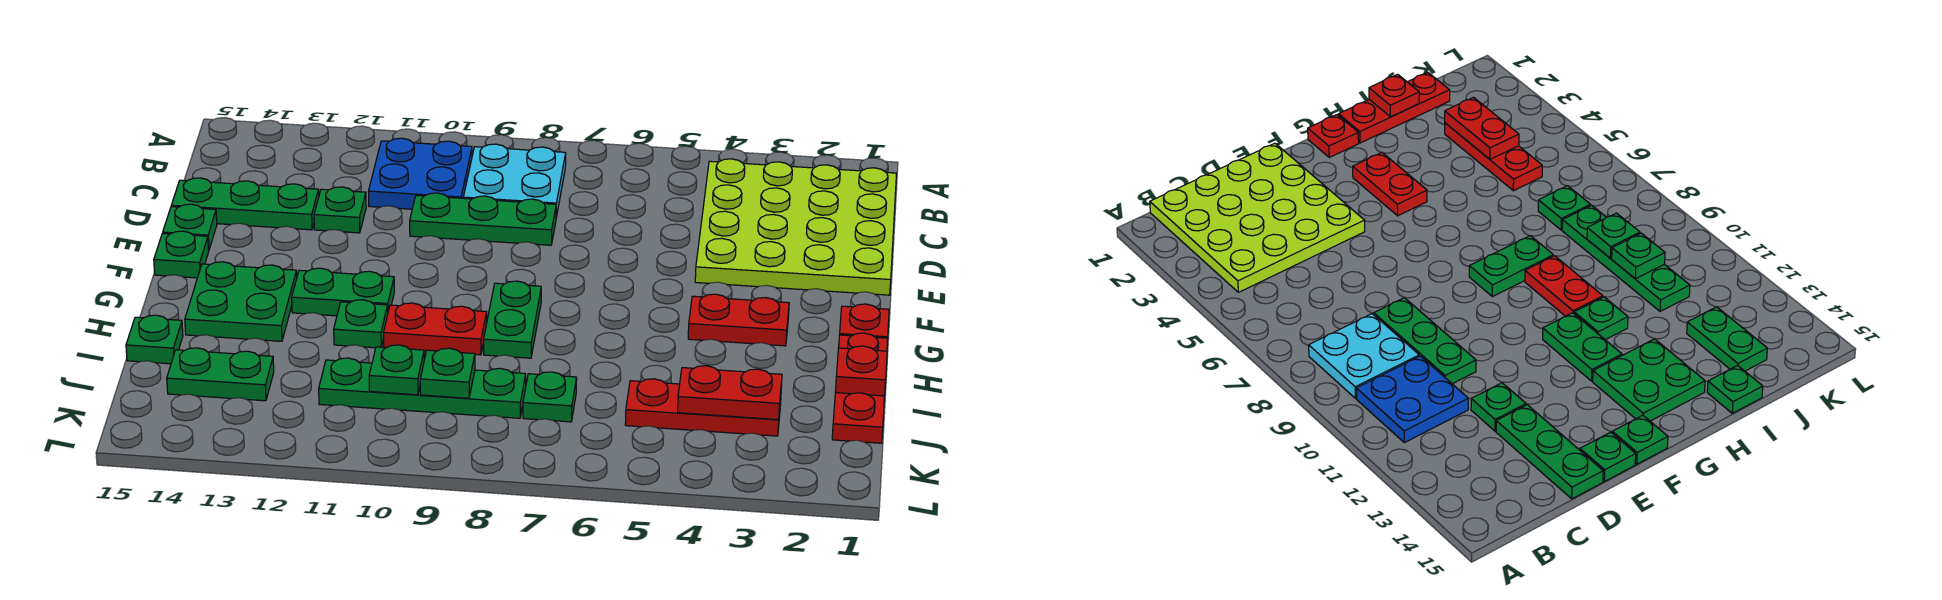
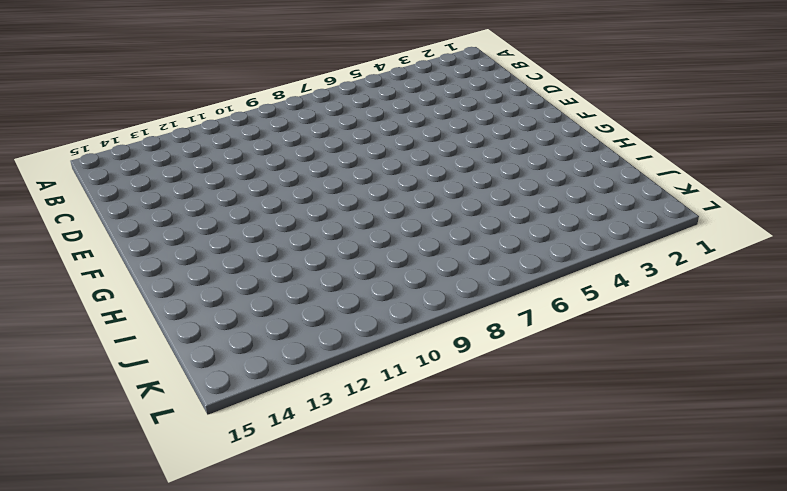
none -> lime 4x4 plate [695,159,897,295]
none -> cyan 2x2 plate [463,144,566,217]
none -> blue 2x2 plate [368,138,472,209]

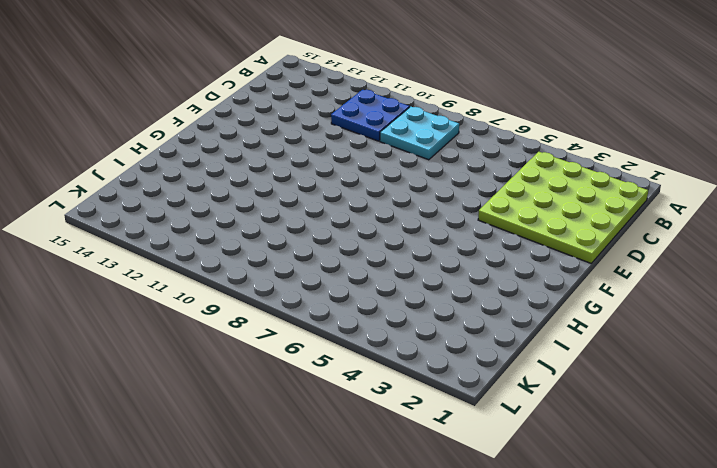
none -> green 1x3 plate [410,193,556,245]
none -> green 1x1 plate [314,187,366,233]
none -> green 1x3 plate [171,178,319,230]

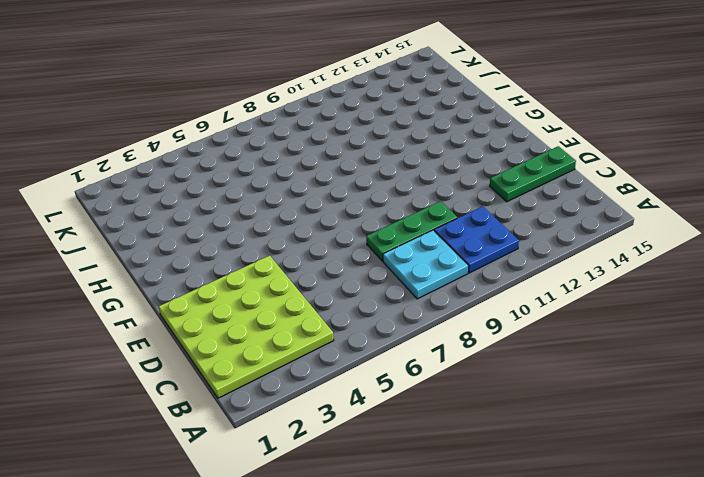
none -> green 1x1 plate [314,187,366,233]
none -> green 1x1 plate [163,204,217,249]
none -> green 1x1 plate [154,231,209,278]

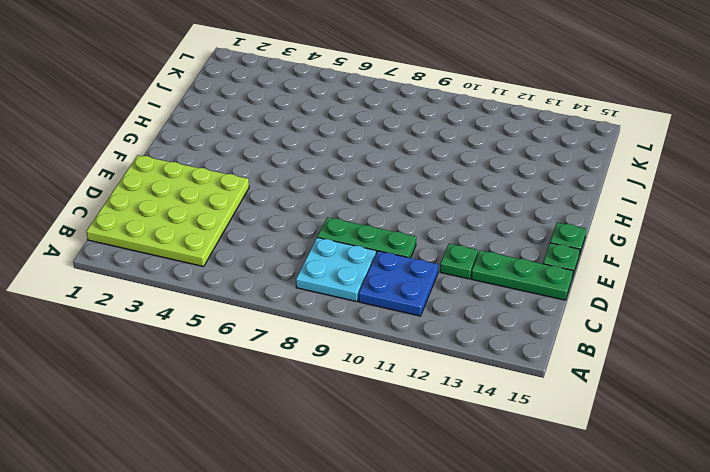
none -> red 1x1 plate [840,304,889,338]
none -> red 1x2 plate [688,294,789,346]
none -> green 1x2 plate [484,281,541,358]

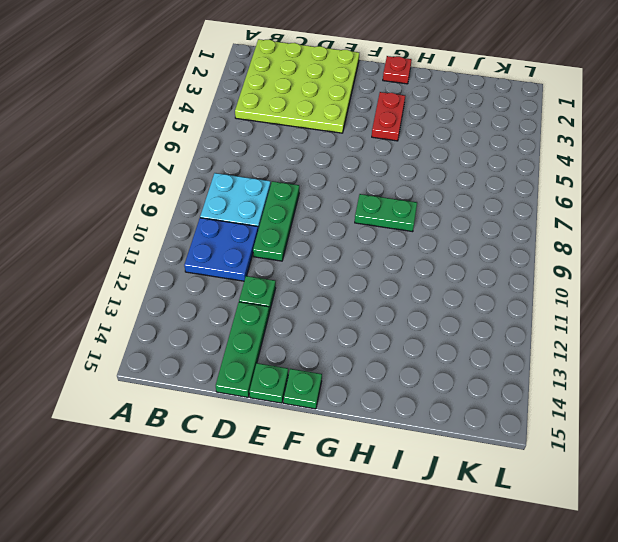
none -> green 1x2 plate [292,268,394,316]
none -> green 2x2 plate [185,262,297,341]
none -> red 1x3 plate [832,333,888,443]

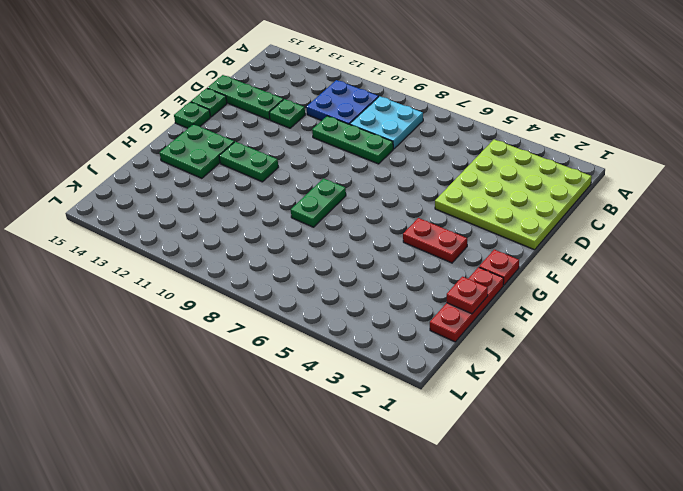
none -> red 1x2 plate [383,303,487,355]
none -> green 1x1 plate [334,300,388,348]
none -> green 1x1 plate [126,315,183,364]

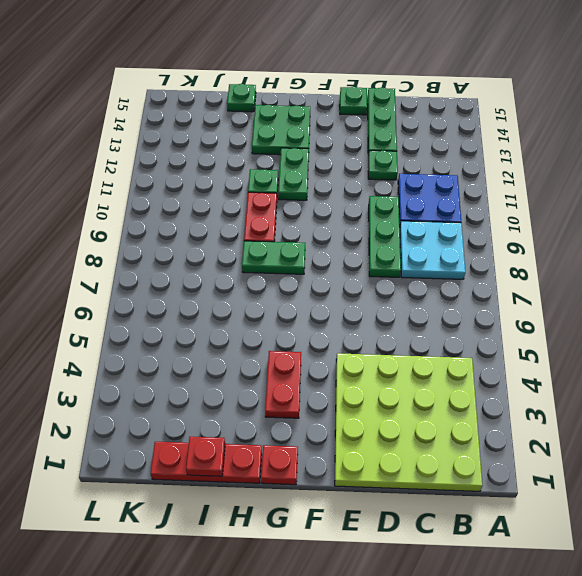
none -> green 1x1 plate [154,231,209,278]
none -> red 1x3 plate [625,379,781,436]
none -> green 1x1 plate [523,372,577,422]

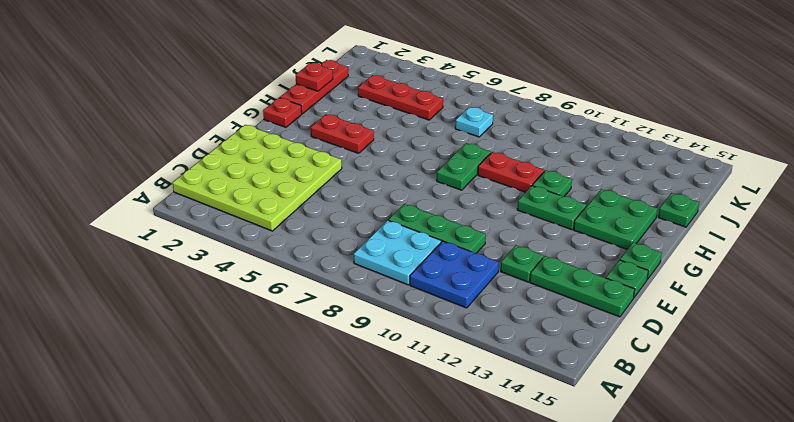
cyan 1x1 plate [455,107,493,137] -> green 1x1 plate [523,372,577,422]
none -> green 1x4 plate [319,358,526,418]
none -> green 1x2 plate [167,348,274,401]
none -> red 1x2 plate [678,366,782,420]

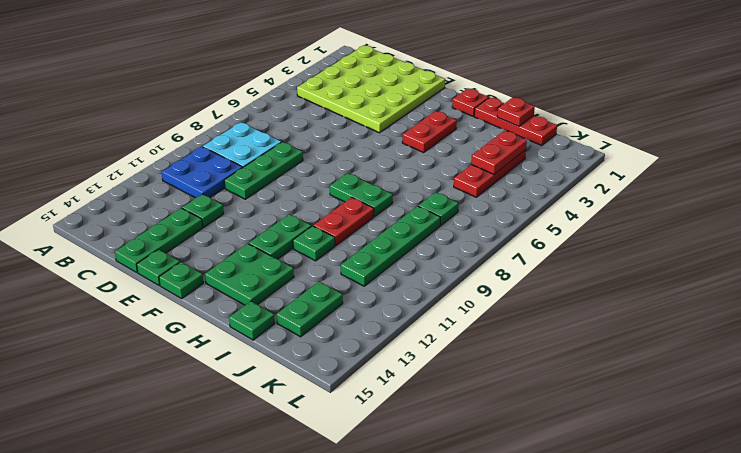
none -> green 1x1 plate [420,348,475,398]
none -> green 1x1 plate [369,345,424,395]

